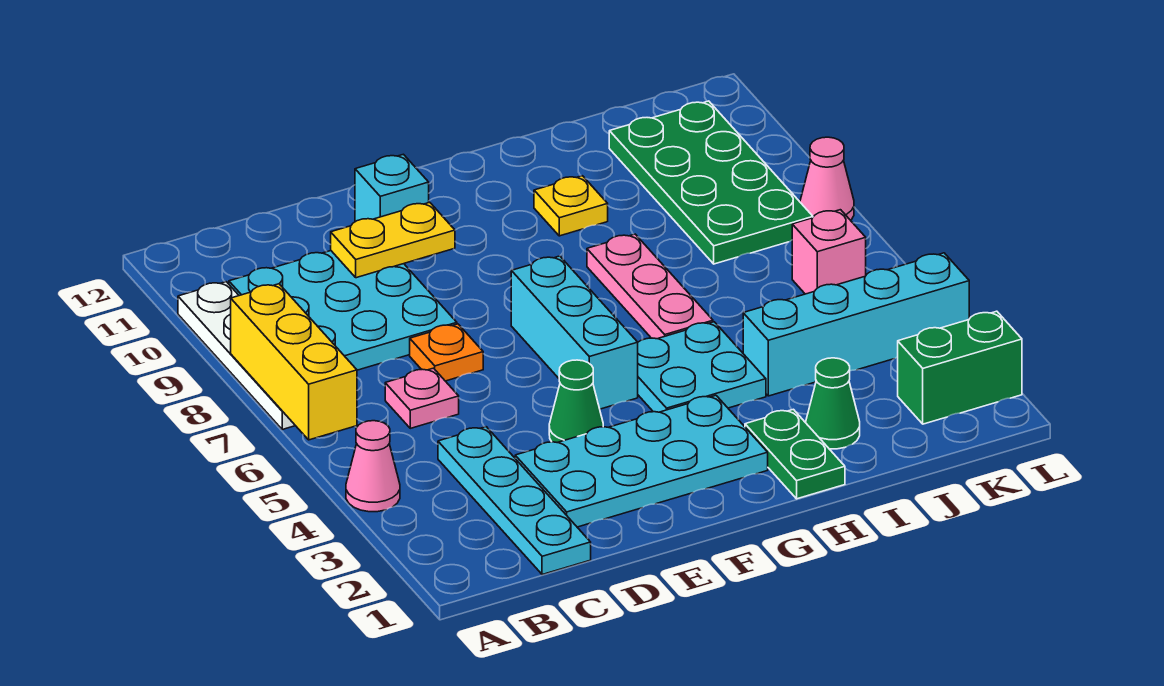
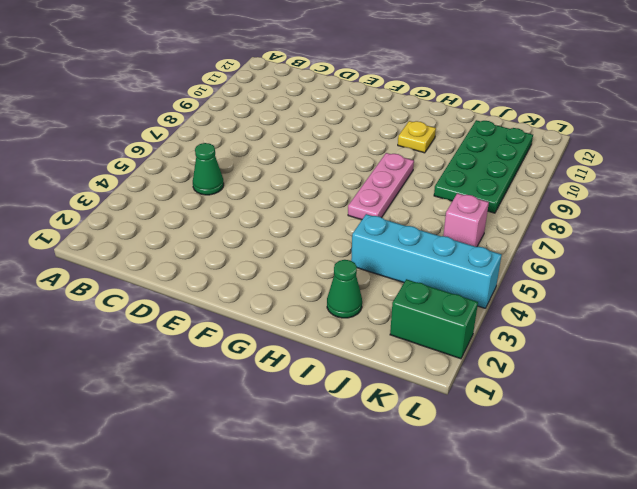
green 1x1 cone [193,143,224,195] -> green 1x1 cone moved to [549,360,603,443]
none -> pink 1x1 cone [346,421,400,512]
none -> white 1x4 plate [178,282,295,429]
none -> cyan 3x3 plate [229,251,457,370]

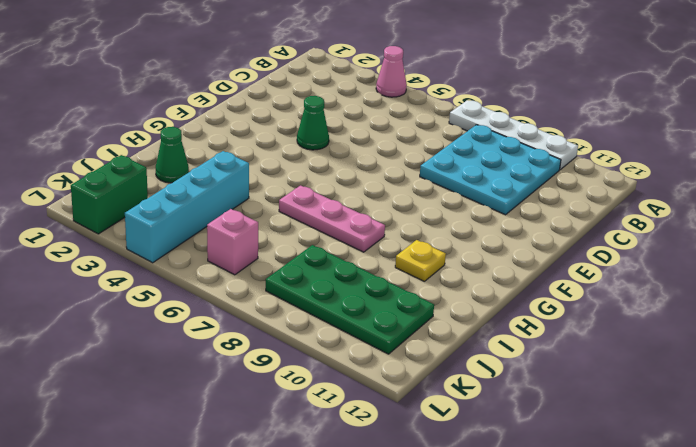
none -> cyan 1x4 plate [438,427,591,575]
none -> pink 1x1 plate [385,368,459,428]
none -> cyan 2x4 plate [515,395,768,527]

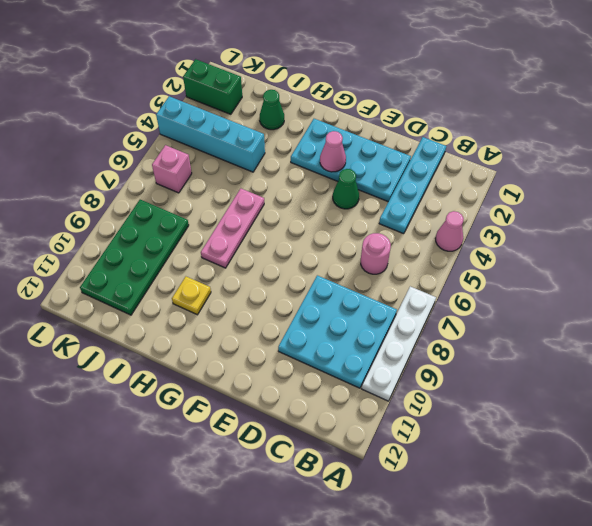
pink 1x1 round brick [361,233,391,274] -> pink 1x1 plate [385,368,459,428]
pink 1x1 cone [320,131,346,172] -> pink 1x1 cone moved to [800,137,854,220]
none -> orange 1x1 plate [410,324,483,381]
none -> cyan 1x1 brick [355,154,429,222]
none -> cyan 1x3 brick [511,256,638,409]

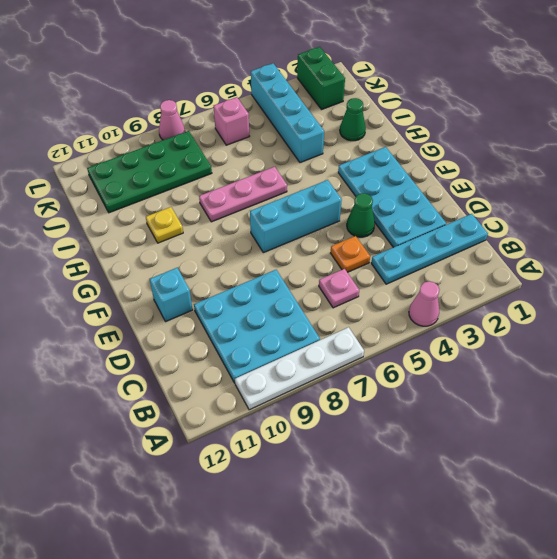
orange 1x1 plate [331,236,370,272] -> orange 1x1 plate moved to [410,324,483,381]
none -> cyan 2x2 plate [638,322,766,412]
none -> green 1x2 plate [745,409,845,499]
none -> yellow 1x3 brick [231,284,357,440]

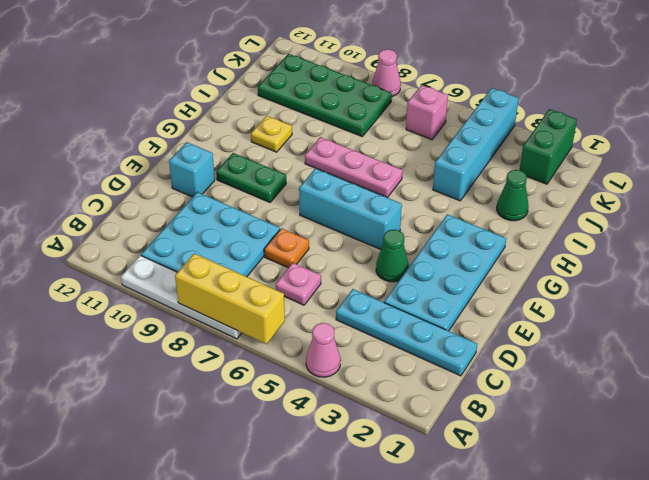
green 1x2 plate [216,153,286,202] -> green 1x2 plate moved to [745,409,845,499]
none -> cyan 2x2 plate [638,322,766,412]
none -> yellow 1x2 plate [331,202,455,278]

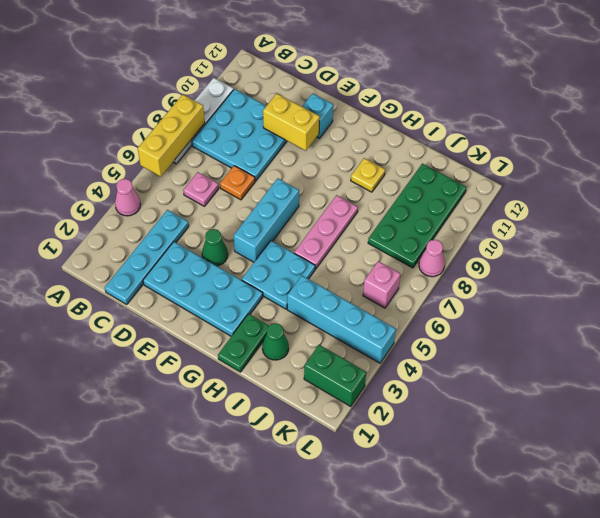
yellow 1x2 brick [263,94,320,151] -> yellow 1x2 plate [331,202,455,278]

